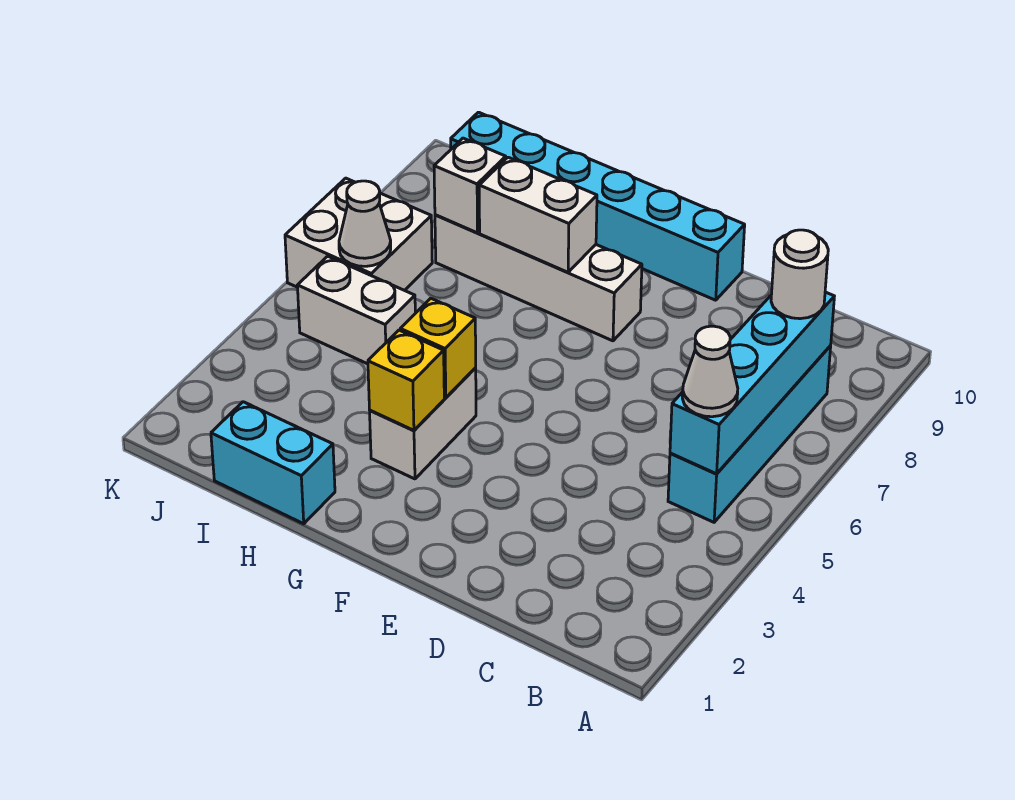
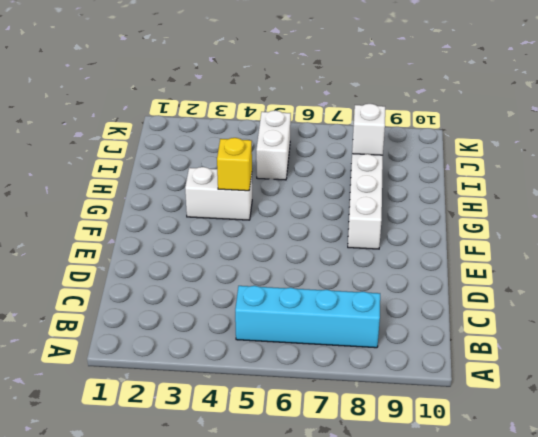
none -> cyan 1x6 brick [451,112,745,300]
none -> cyan 1x2 brick [211,402,335,524]
none -> white 2x2 brick [285,178,432,291]

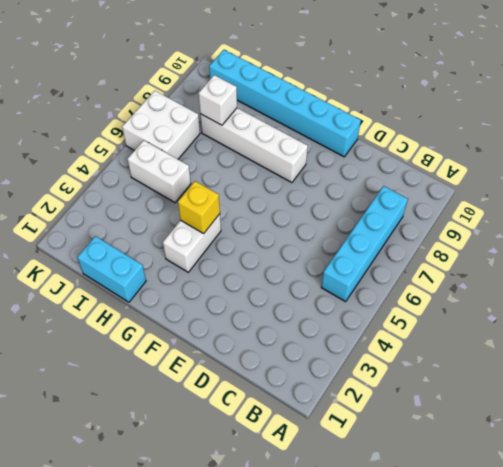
none -> cyan 1x4 brick [670,292,834,474]
none -> yellow 1x1 brick [368,330,444,430]
none -> white 1x2 brick [479,157,597,272]

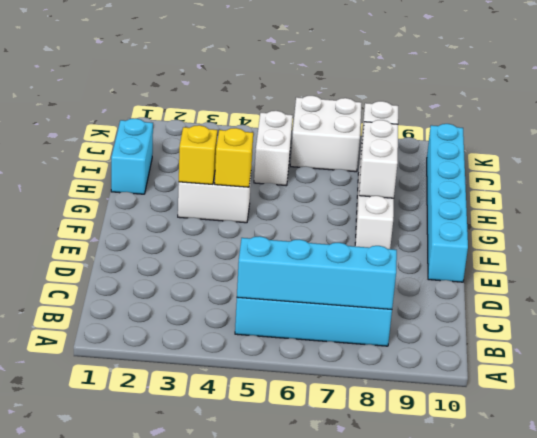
none -> white 1x1 cone [339,181,391,266]
none -> white 1x1 cone [682,326,738,417]
none -> white 1x1 round brick [771,230,828,319]

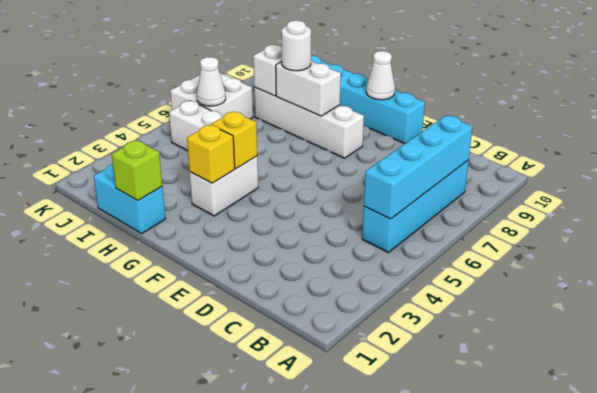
white 1x1 cone [366,51,395,100] -> white 1x1 cone moved to [682,326,738,417]
lime 1x1 brick [112,140,162,200] -> none
white 1x1 round brick [281,21,311,71] -> white 1x1 round brick moved to [771,230,828,319]

